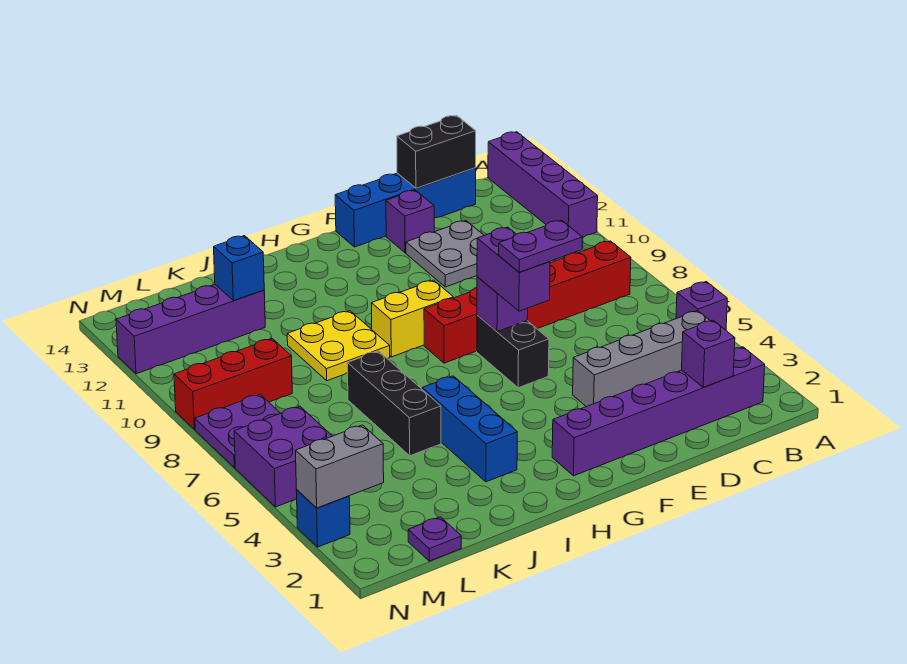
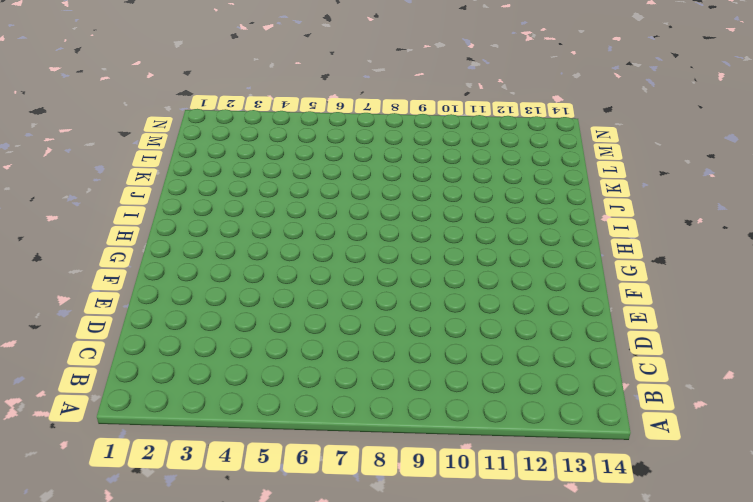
none -> purple 1x1 brick [676,282,727,330]
none -> purple 1x4 brick [488,132,598,237]
none -> purple 1x6 brick [552,347,765,476]

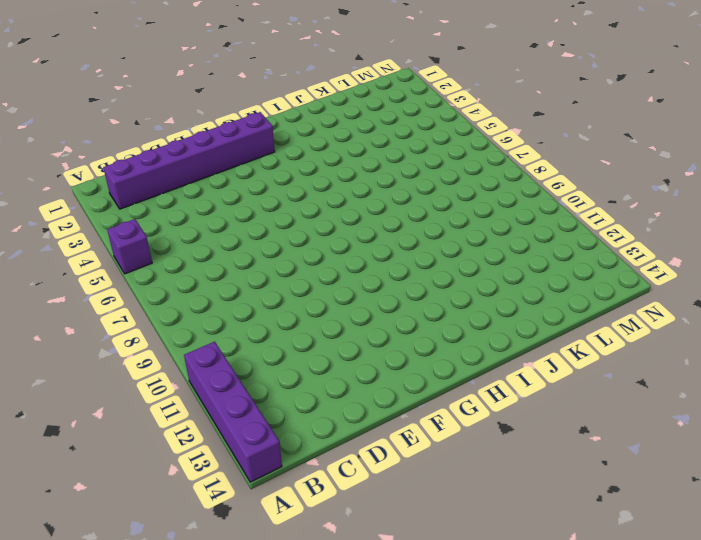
none -> grey 1x4 brick [573,311,710,407]
none -> red 1x6 brick [424,241,631,363]
none -> blue 1x4 brick [335,168,476,247]

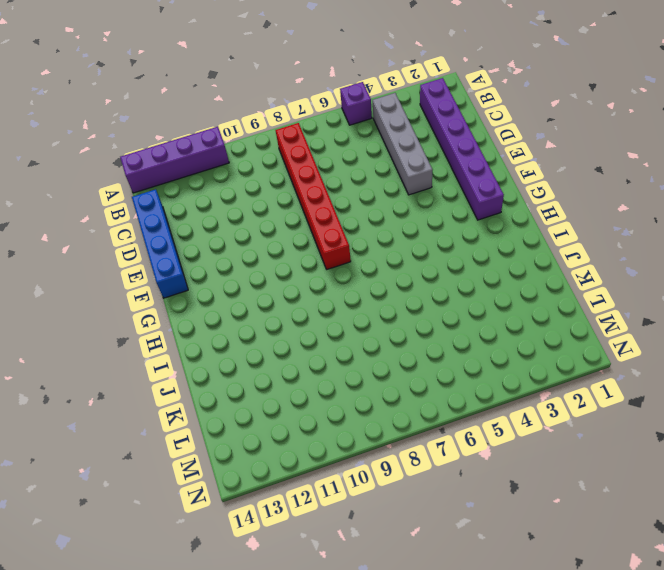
none -> grey 2x2 plate [406,221,484,287]
none -> purple 1x1 brick [386,190,434,253]
none -> black 1x2 brick [477,315,549,388]

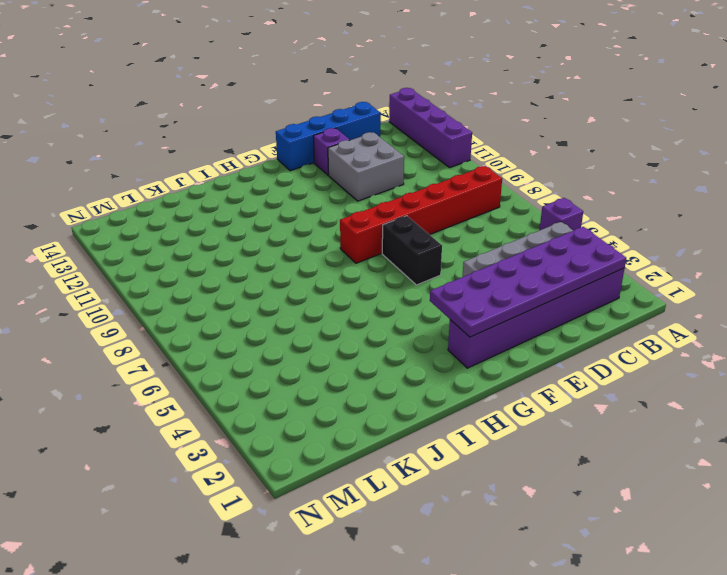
purple 2x6 plate [430,227,626,337] -> purple 1x1 brick [682,320,735,387]
grey 2x2 brick [328,132,404,201] -> grey 2x2 plate [406,221,484,287]
none -> yellow 1x2 brick [372,280,453,357]
none -> blue 1x3 brick [422,376,517,482]
none -> yellow 2x2 plate [287,311,390,381]

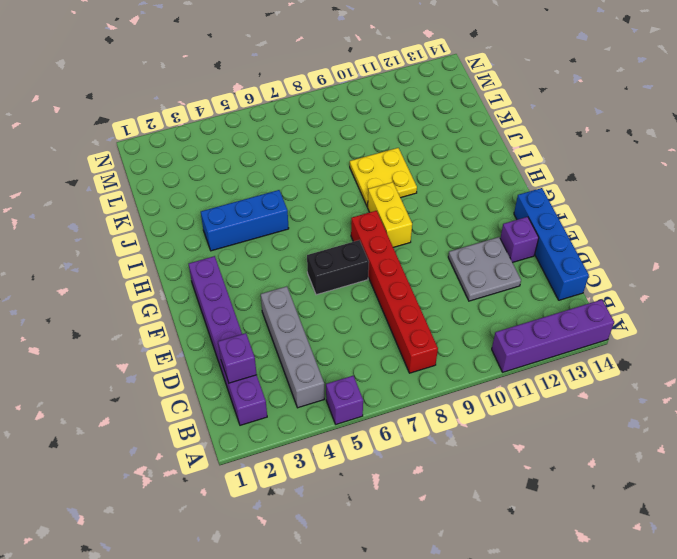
none -> black 1x3 brick [347,351,441,456]
none -> purple 1x4 brick [116,285,265,374]
none -> purple 1x1 plate [408,517,461,561]

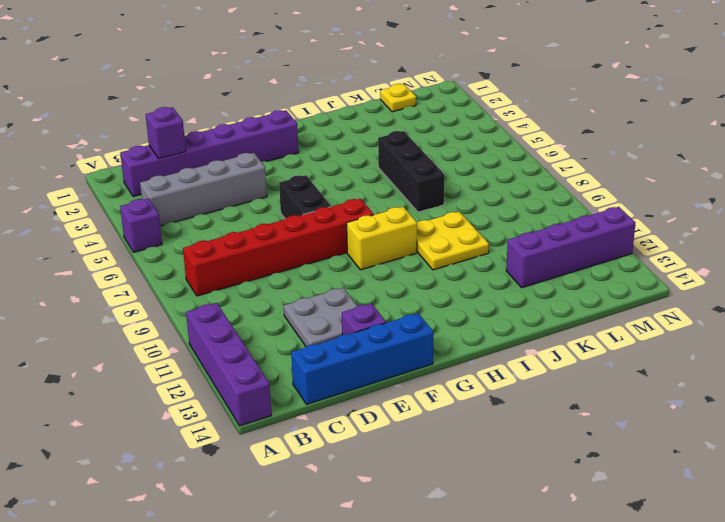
yellow 1x1 plate [380,84,416,112] -> purple 1x1 plate [408,517,461,561]
none -> blue 1x3 brick [422,376,517,482]
none -> red 1x3 brick [174,339,292,429]
none -> purple 2x2 brick [234,406,332,507]

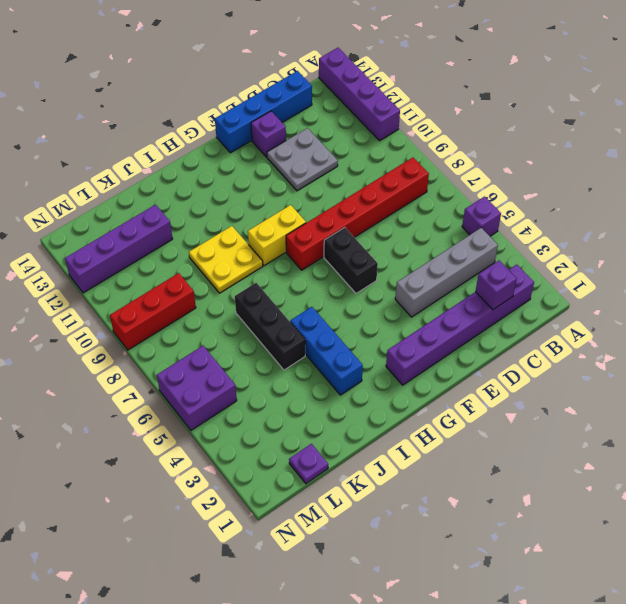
none -> purple 2x2 plate [195,394,281,468]
none -> blue 1x1 brick [296,490,350,547]
none -> black 1x2 brick [397,116,476,188]

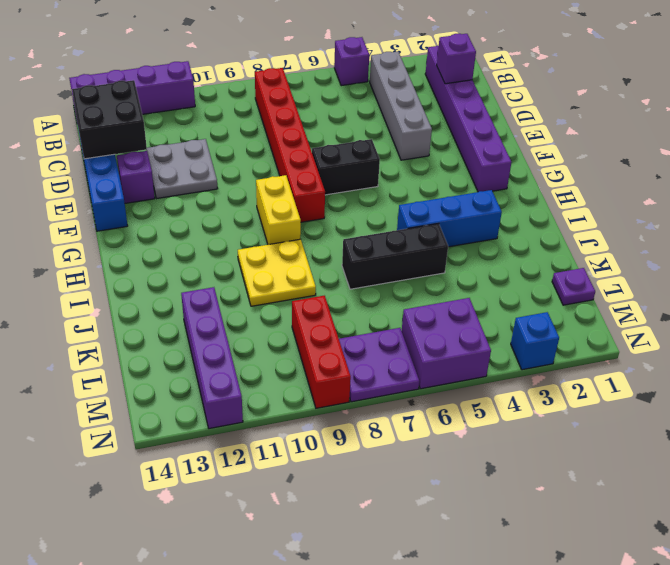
black 2x2 brick [72,80,147,159] -> black 1x2 brick [397,116,476,188]
none -> purple 1x1 brick [477,277,528,332]
none -> blue 1x1 brick [214,236,264,301]
none -> grey 1x2 brick [296,425,384,508]

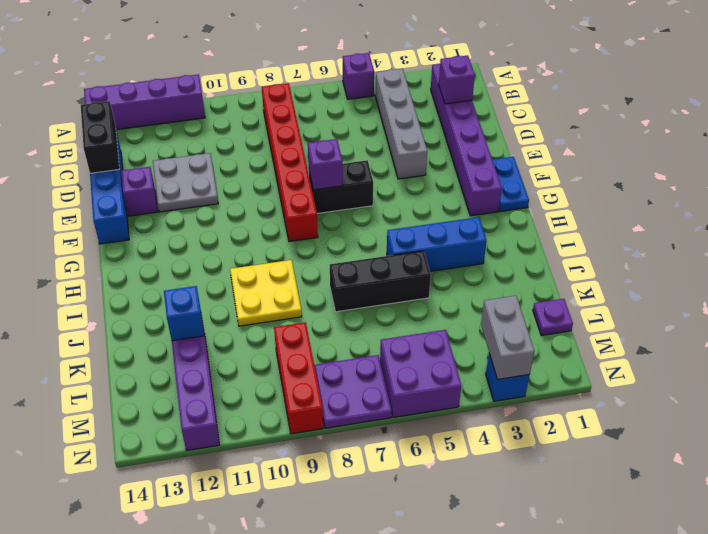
blue 1x2 plate [492,157,529,212] -> none
none -> yellow 1x2 brick [372,280,453,357]
none -> purple 1x2 brick [477,227,550,311]
none -> purple 1x2 plate [499,220,582,272]

